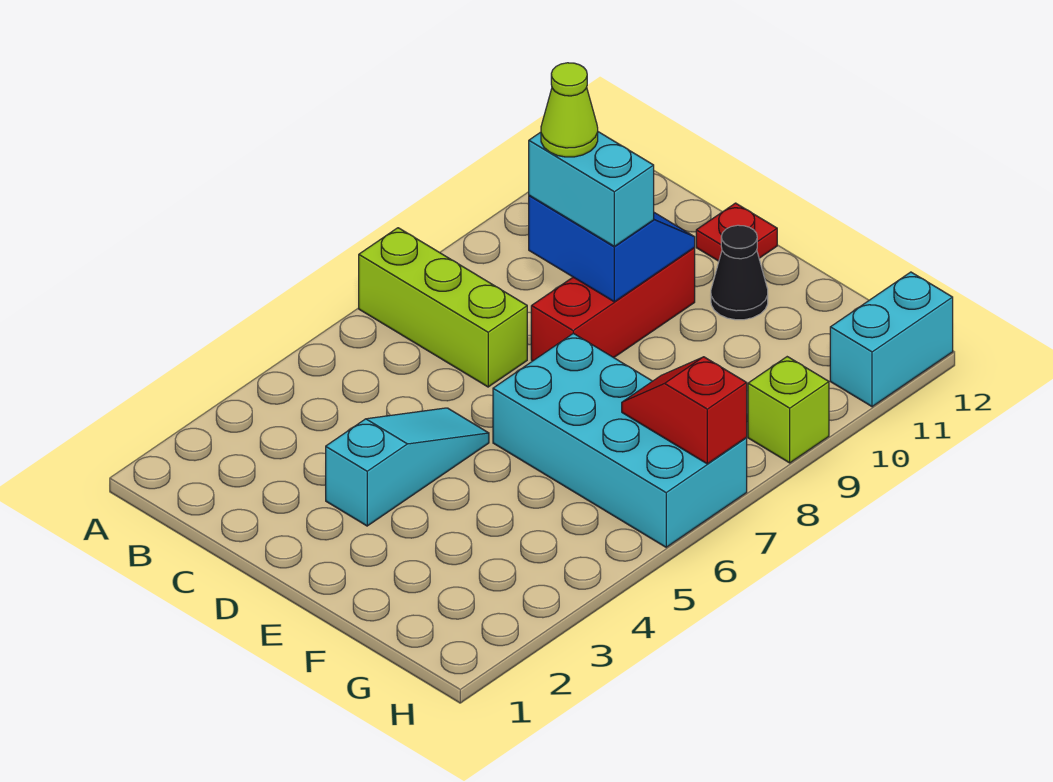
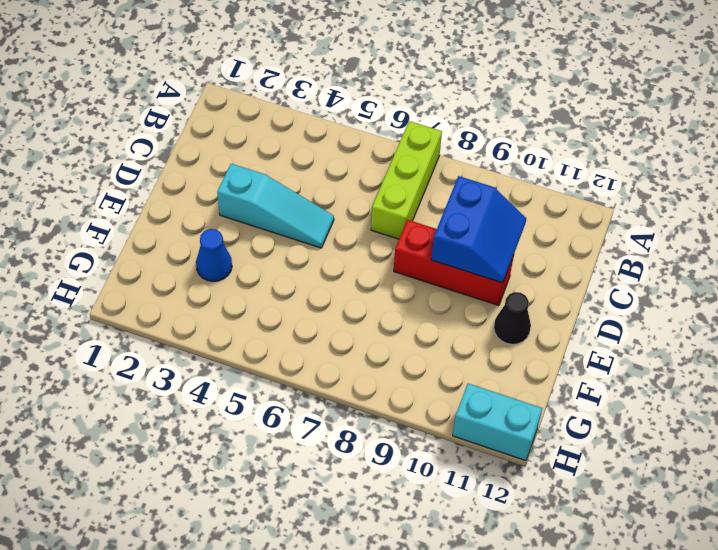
blue 1x1 cone [196,229,232,281] -> none
none -> red 1x1 plate [696,203,777,261]
none -> cyan 2x4 brick [493,333,747,547]
none -> lime 1x1 brick [748,357,829,463]

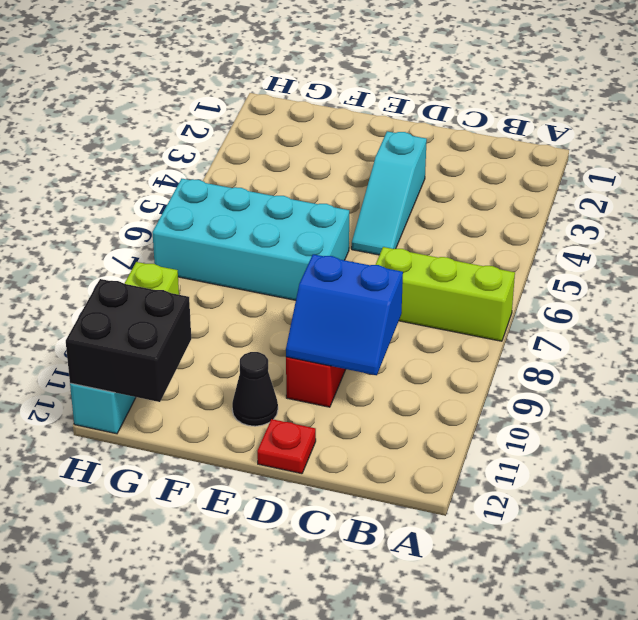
black 2x2 brick [66,279,191,402] -> none
none -> red 1x2 slope [622,357,747,464]
none -> cyan 1x2 brick [529,132,654,246]
none -> lime 1x1 cone [541,63,598,157]

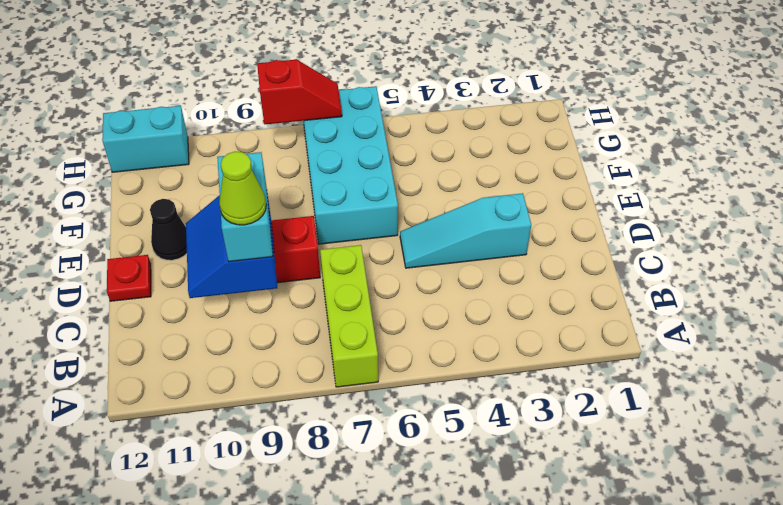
red 1x2 slope [257,60,342,124] -> red 1x2 slope turned to [622,357,747,464]
none -> lime 1x1 brick [748,357,829,463]

